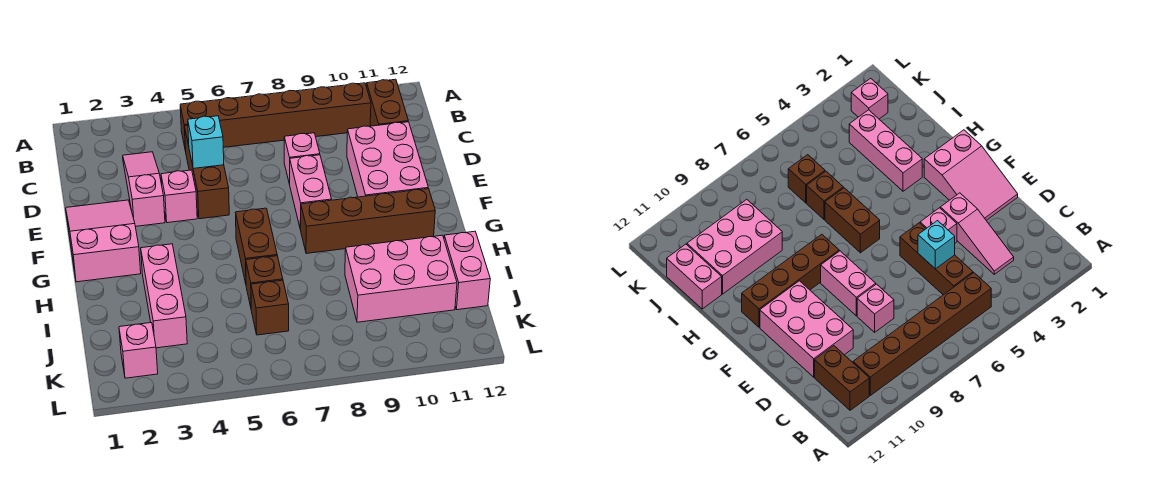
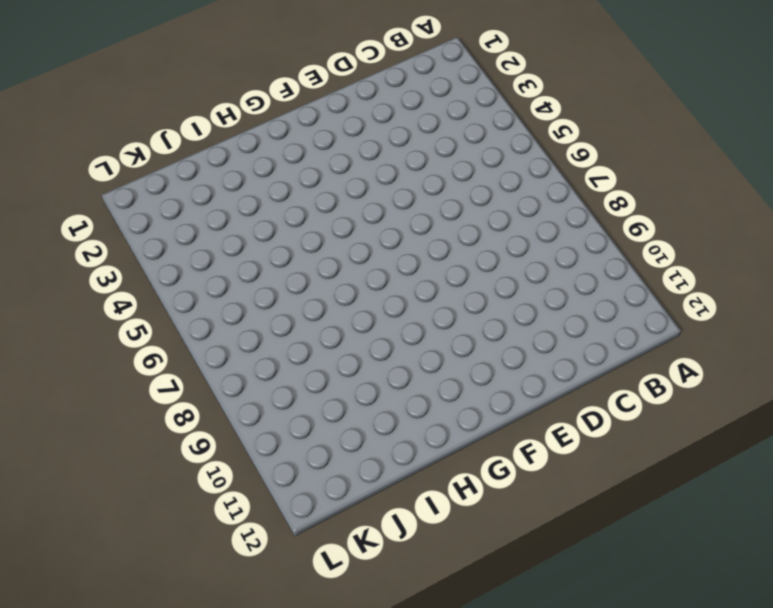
none -> brown 1x6 brick [180,83,371,151]
none -> brown 1x2 brick [367,79,408,126]
none -> pink 1x3 slope [123,152,165,226]

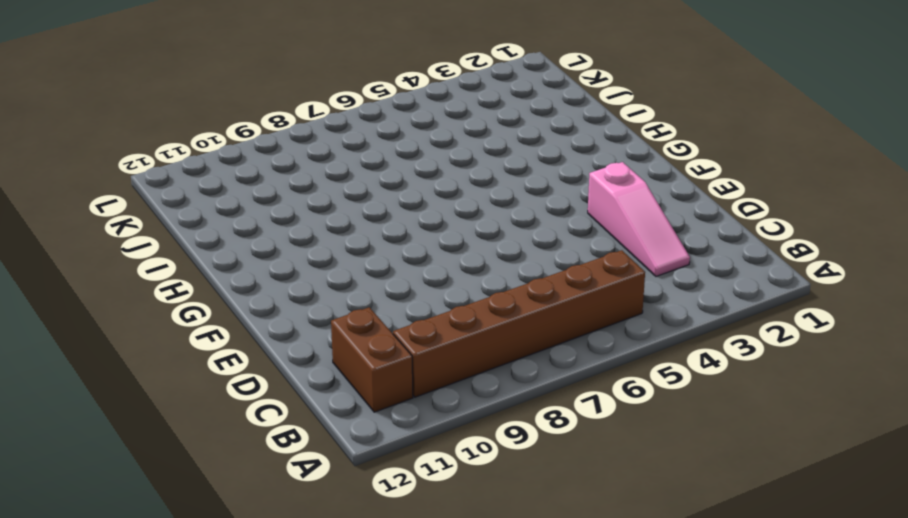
none -> brown 1x3 brick [185,125,229,219]
none -> pink 1x1 brick [284,133,320,184]
none -> pink 2x3 brick [347,122,428,197]

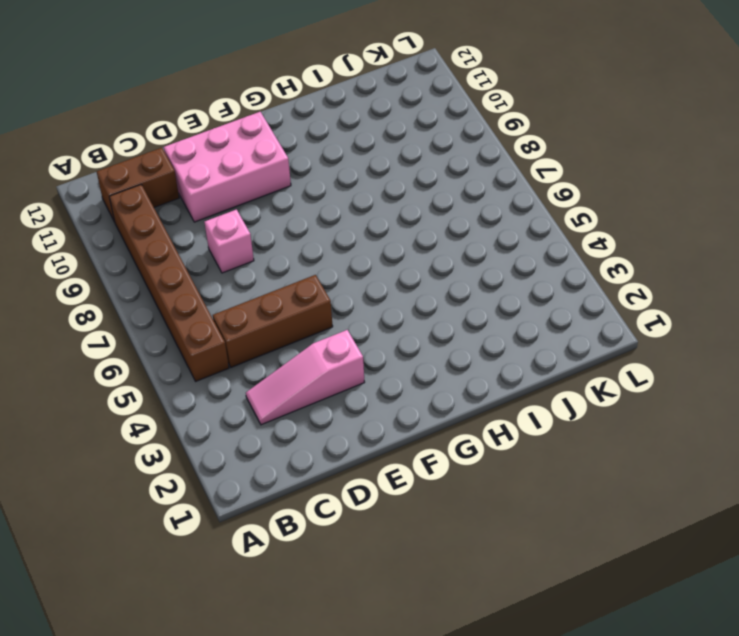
none -> pink 2x3 slope [66,200,141,282]
none -> pink 1x1 brick [161,170,197,223]
none -> pink 1x2 brick [290,155,332,230]

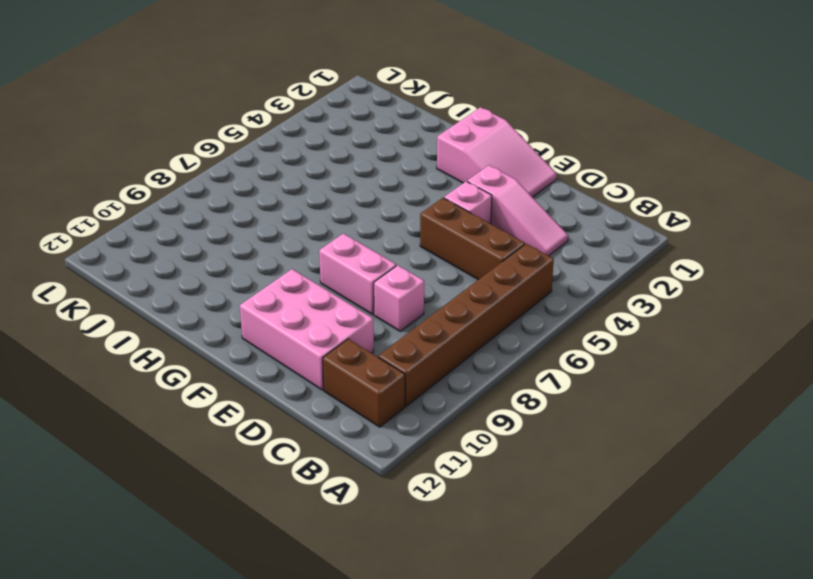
none -> brown 1x2 brick [235,208,277,283]
none -> brown 1x4 brick [301,189,435,254]
none -> pink 1x3 brick [141,244,187,348]

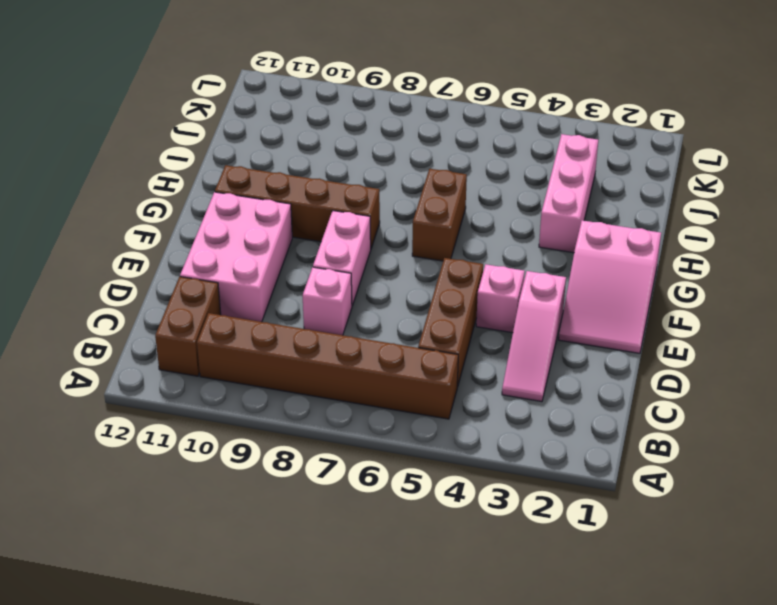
none -> brown 1x1 brick [246,256,283,307]
none -> pink 2x3 brick [345,235,457,322]
none -> pink 1x2 brick [444,231,490,310]

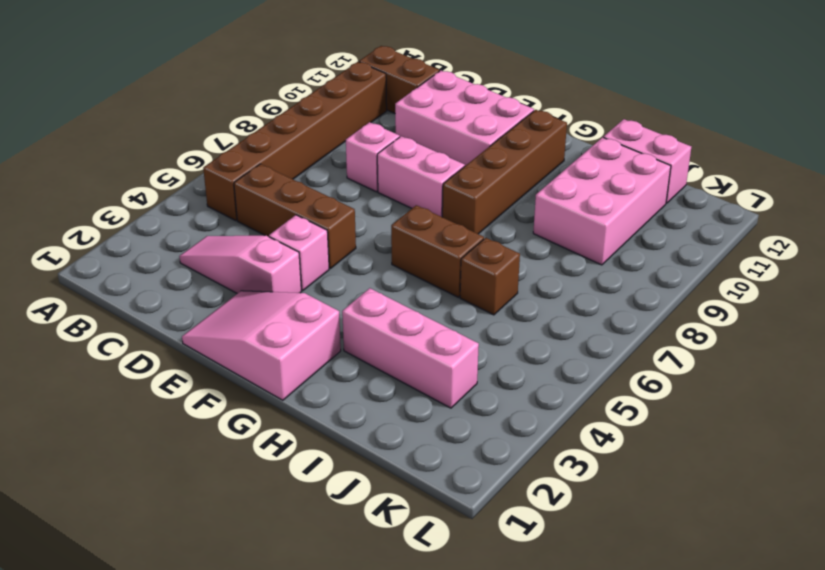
none -> brown 1x1 brick [251,280,289,335]
none -> pink 1x1 brick [119,323,158,378]
none -> cyan 1x1 brick [188,116,224,168]

